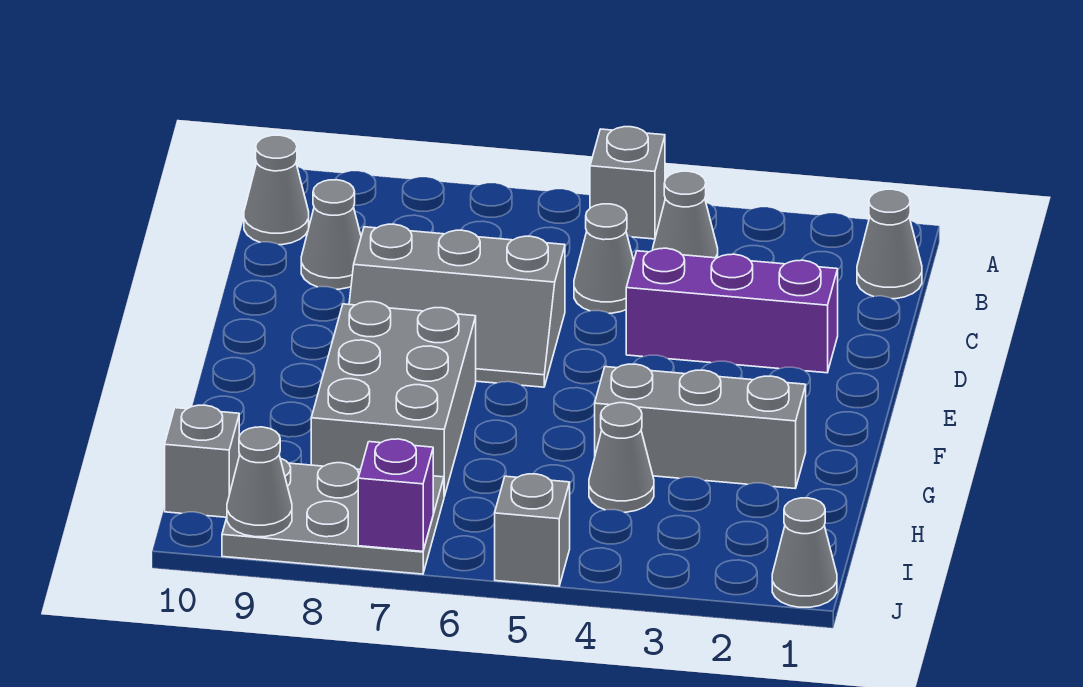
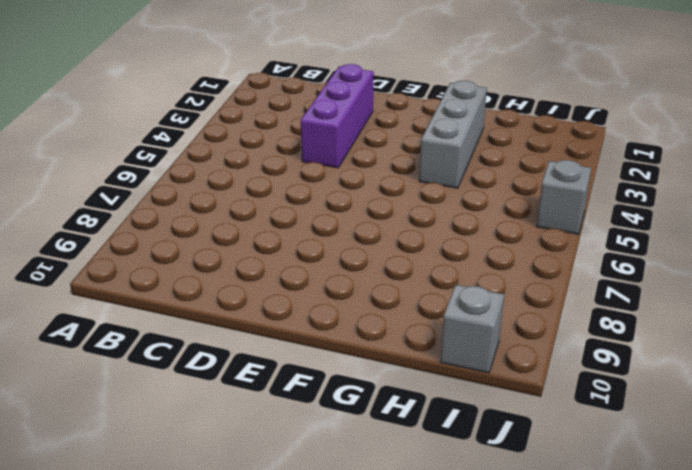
none -> grey 1x1 brick [590,127,665,239]
none -> grey 1x1 cone [857,189,922,299]
none -> grey 1x1 cone [653,171,718,258]

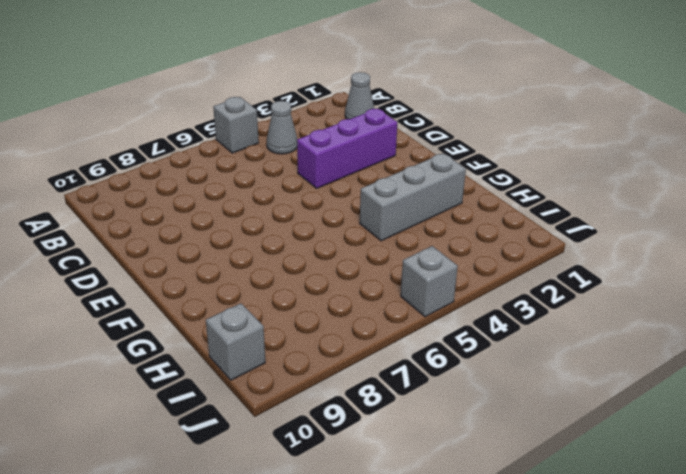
none -> grey 1x1 cone [244,135,309,245]
none -> grey 1x1 cone [574,204,634,313]
none -> grey 1x1 cone [301,180,361,289]

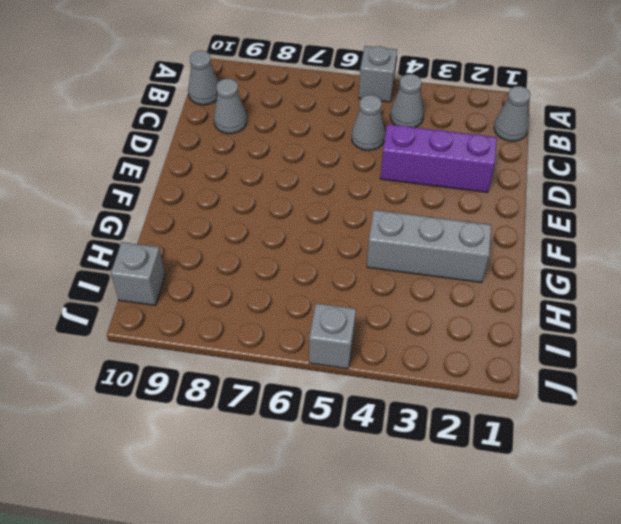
none -> grey 2x3 slope [349,224,565,387]
none -> grey 2x3 brick [311,302,476,496]
none -> grey 1x1 cone [589,403,654,512]

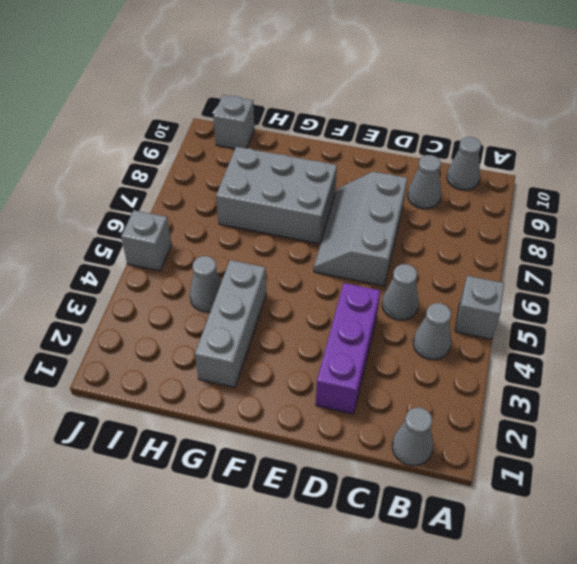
none -> grey 2x3 plate [222,458,444,574]
none -> grey 1x1 cone [772,498,837,607]
none -> purple 1x1 brick [358,439,433,551]

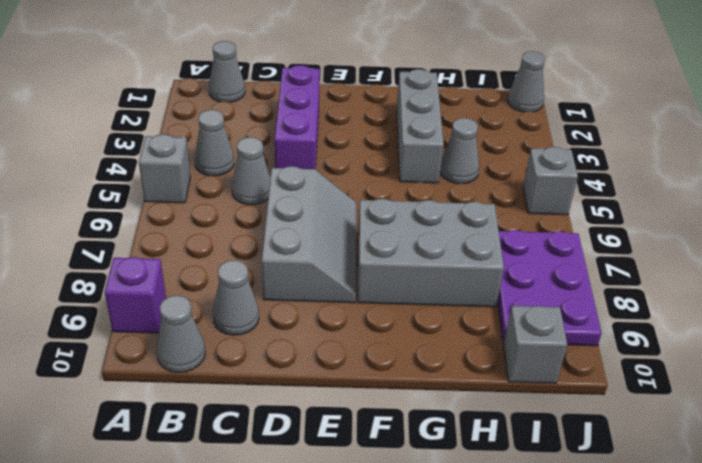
purple 1x1 brick [105,257,166,333] -> purple 1x1 brick moved to [358,439,433,551]
purple 2x3 plate [497,230,602,346] -> grey 2x3 plate [222,458,444,574]
none -> grey 1x1 cone [227,427,292,537]

